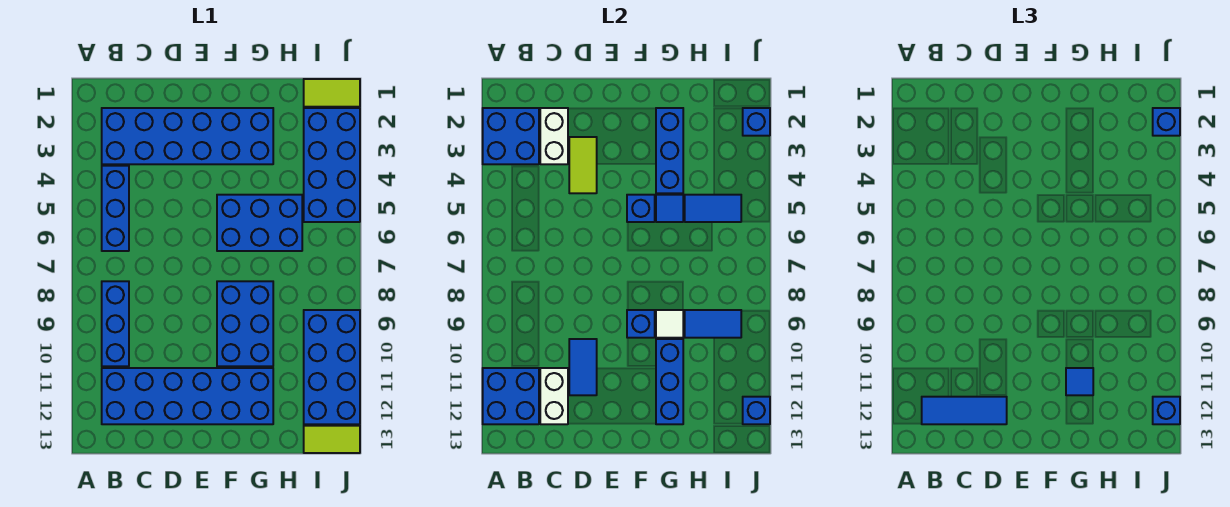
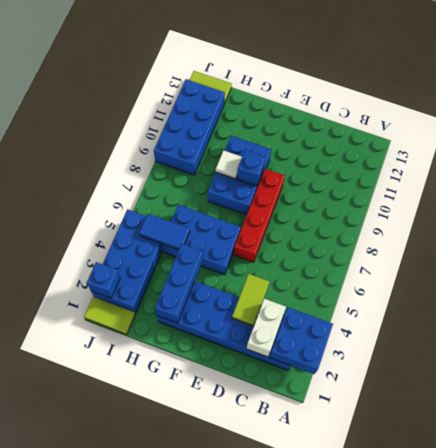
red 1x4 brick [234,169,285,262] -> none
none -> blue 1x3 brick [102,166,129,251]
none -> blue 1x3 brick [102,281,129,366]
none -> blue 2x6 brick [102,368,273,424]
none -> blue 2x2 brick [483,368,539,424]

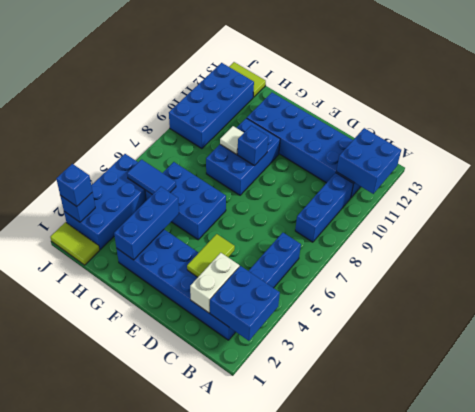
none -> white 1x2 brick [540,368,568,424]
none -> blue 1x2 tile [569,339,597,395]
none -> blue 1x1 brick [627,195,655,222]
none -> blue 1x1 tile [656,195,683,222]

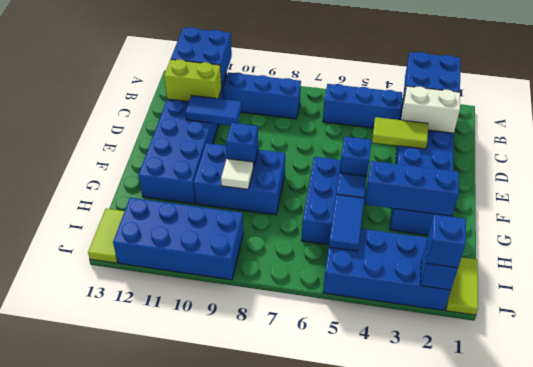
lime 1x2 brick [164,59,222,102] -> white 1x2 brick [540,368,568,424]
none -> blue 1x3 brick [656,339,683,424]
none -> blue 1x2 tile [685,310,741,338]
none -> blue 1x1 brick [743,397,770,424]
none -> blue 1x3 tile [922,397,1007,424]

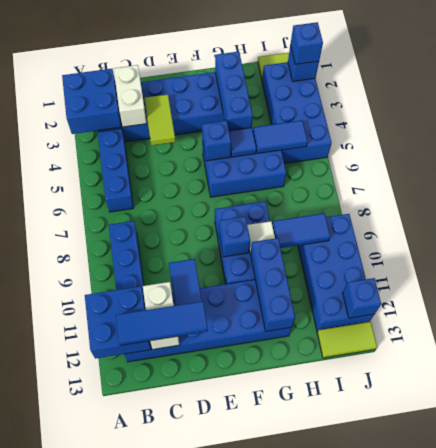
none -> blue 1x1 tile [1066,368,1093,395]
none -> blue 1x1 brick [1153,397,1180,424]

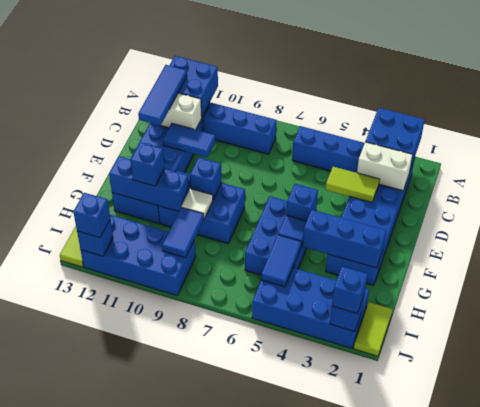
blue 1x1 brick [130,142,165,186] -> blue 1x1 tile [1066,368,1093,395]

